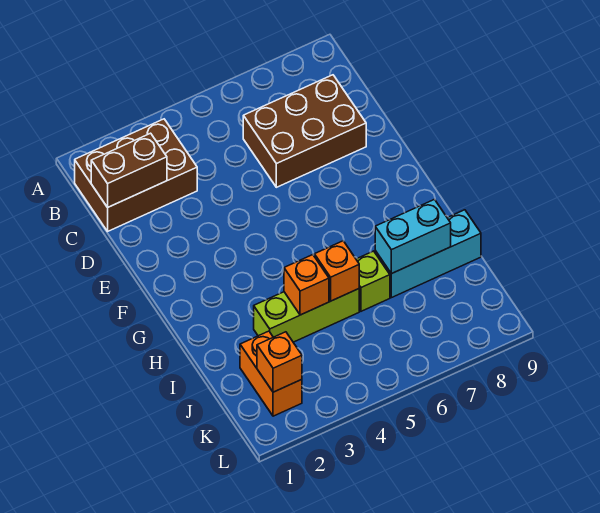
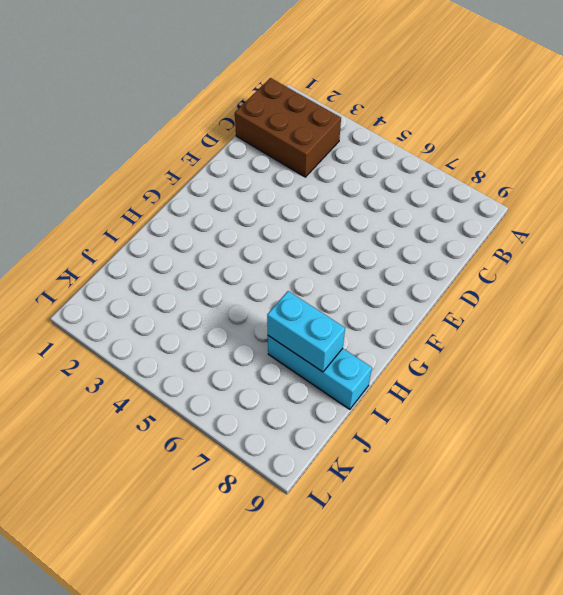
none -> brown 2x3 brick [243,75,366,187]
none -> lime 1x3 brick [254,289,359,342]

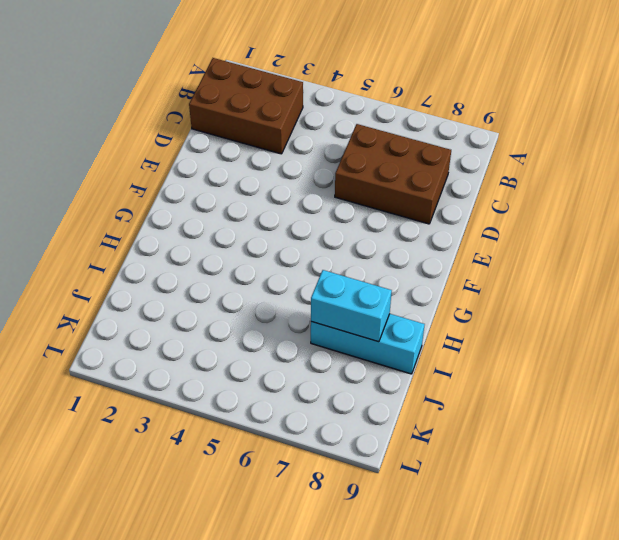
none -> lime 1x3 brick [254,289,359,342]
none -> lime 1x1 brick [356,251,390,311]

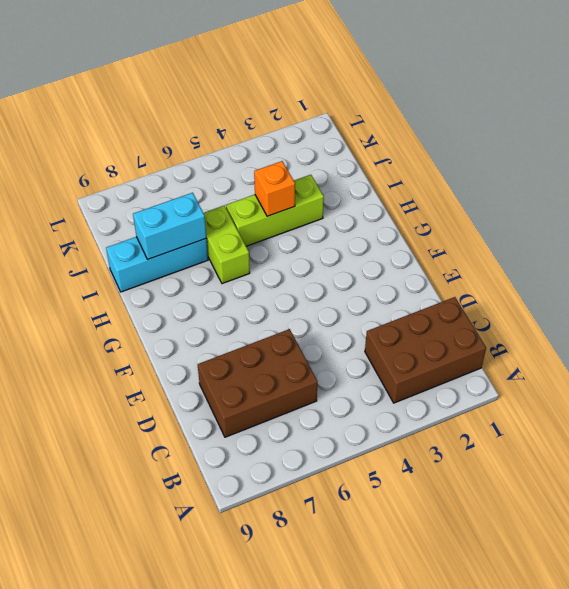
lime 1x2 brick [204,206,250,284] -> lime 1x1 brick [356,251,390,311]
none -> orange 1x2 brick [240,331,302,416]
none -> brown 1x2 brick [91,133,167,207]

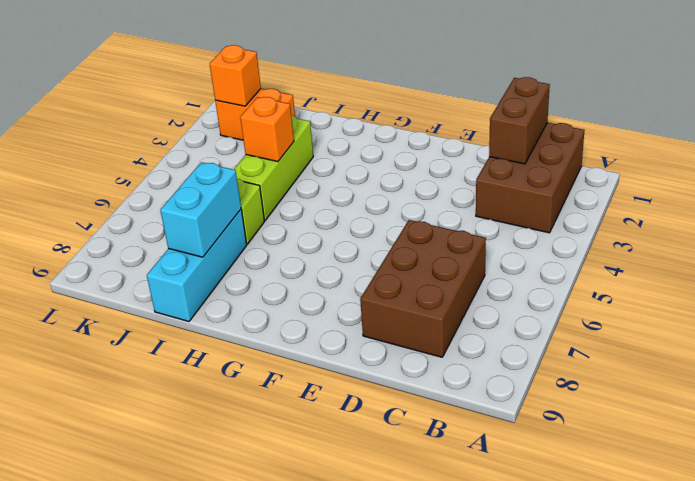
none -> orange 1x1 brick [314,241,359,301]

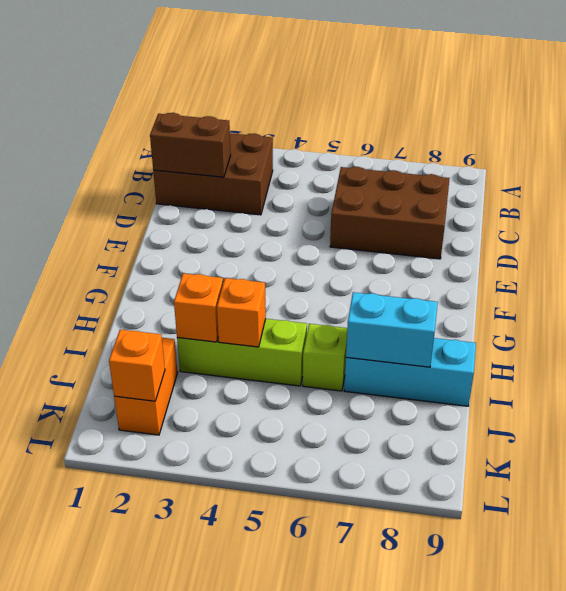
orange 1x1 brick [174,273,223,342] -> orange 1x1 brick moved to [314,241,359,301]

